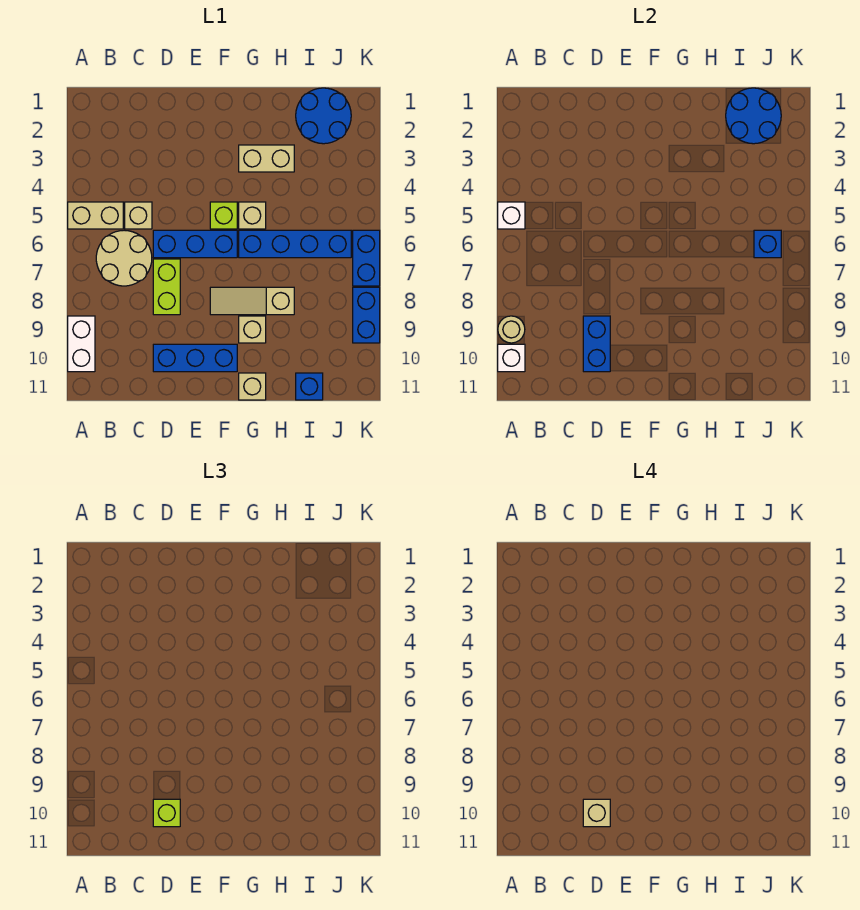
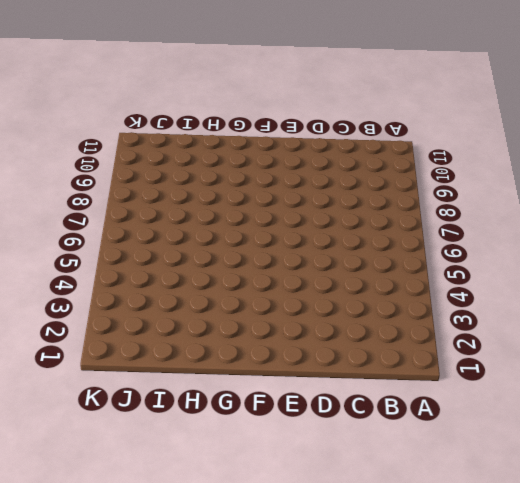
none -> tan 1x2 brick [68,202,123,229]
none -> white 1x2 brick [68,316,95,372]
none -> tan 2x2 round brick [96,230,152,286]

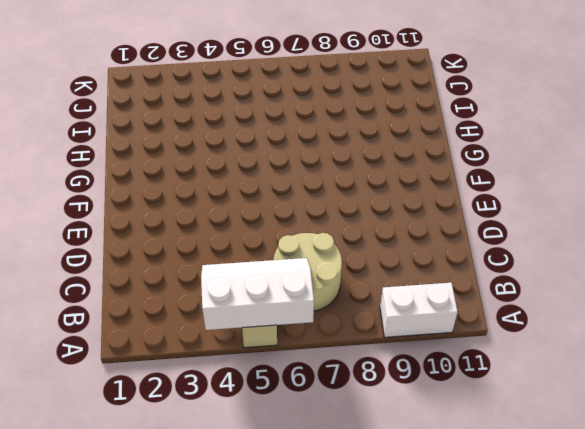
white 2x3 slope [201,258,314,330] -> white 1x1 brick [498,202,525,229]
none -> tan 1x1 brick [125,202,152,229]
none -> blue 1x3 brick [153,230,237,258]
none -> lime 1x2 brick [153,259,180,315]

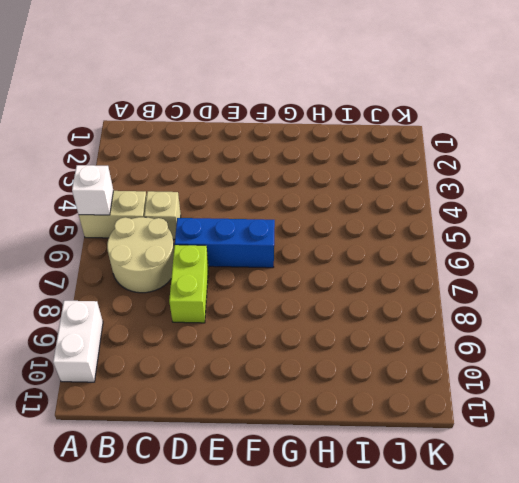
none -> blue 1x3 brick [153,344,237,372]
none -> lime 1x1 brick [210,202,237,229]
none -> tan 1x3 slope [210,287,294,315]

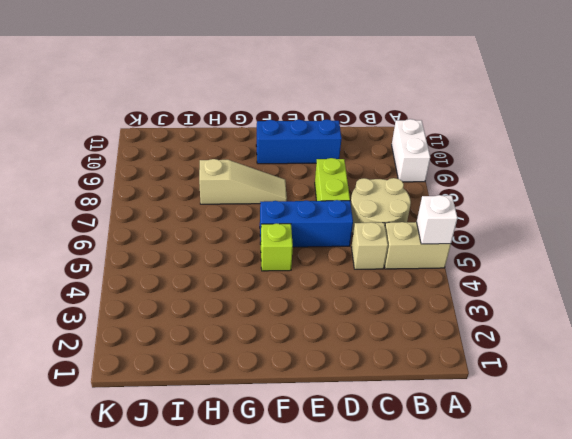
none -> tan 1x2 brick [239,145,294,172]
none -> tan 1x1 brick [239,202,266,229]
none -> blue 1x4 brick [239,230,351,258]

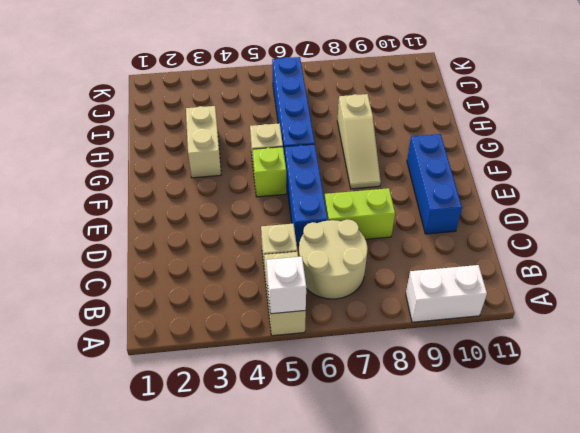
none -> tan 1x1 brick [239,316,266,343]
none -> tan 1x1 brick [239,373,266,400]
none -> blue 2x2 round brick [296,88,351,144]

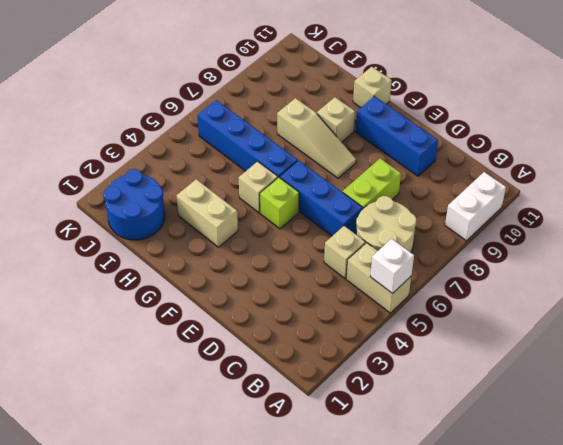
none -> blue 1x1 brick [296,373,323,400]
none -> blue 1x2 brick [353,230,380,286]
none -> blue 1x2 brick [353,287,380,343]

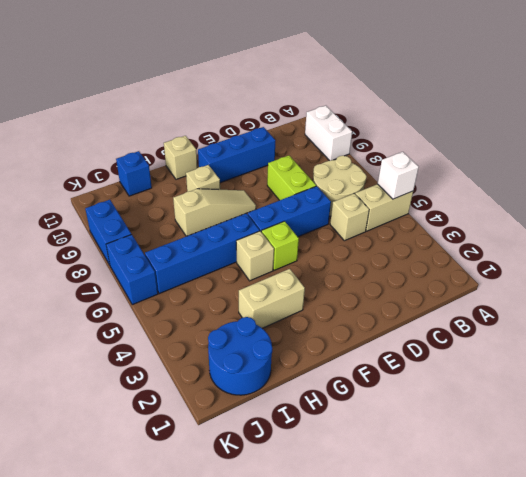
none -> tan 1x1 round brick [498,316,525,343]
none -> white 1x1 brick [498,344,525,372]
none -> blue 1x2 brick [583,316,610,372]

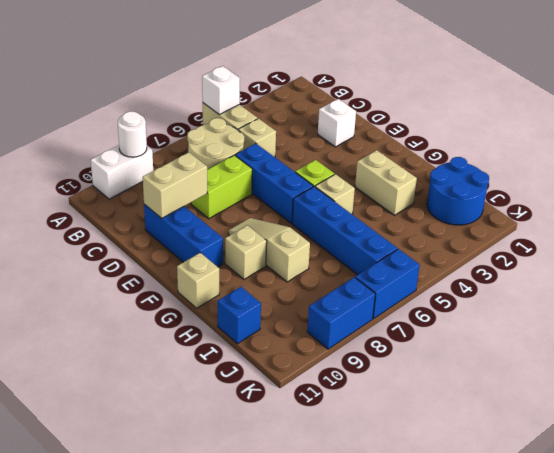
white 1x1 round brick [118,111,147,157] -> tan 1x1 round brick [498,316,525,343]
white 1x1 brick [318,99,356,147] -> white 1x1 brick moved to [498,344,525,372]
tan 1x2 brick [143,152,207,218] -> blue 1x2 brick [583,316,610,372]
none -> blue 2x2 round brick [726,88,781,144]
none -> blue 1x1 brick [754,230,781,258]
none -> lime 1x1 brick [153,799,180,827]

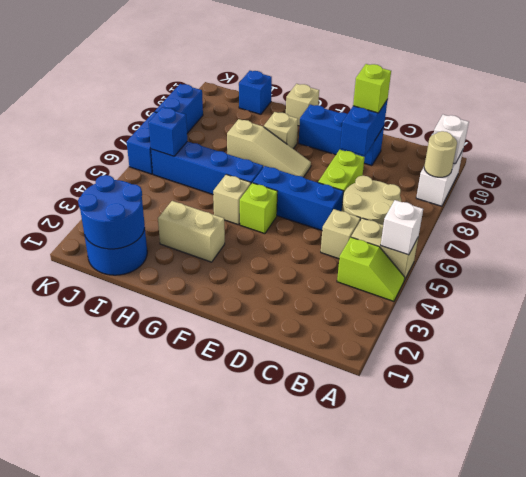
lime 1x2 slope [337,237,405,301] -> none
none -> tan 1x1 brick [583,799,610,827]

